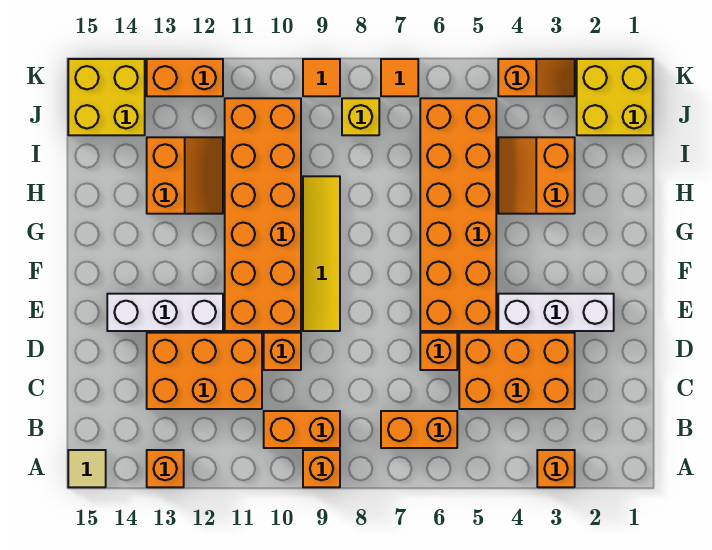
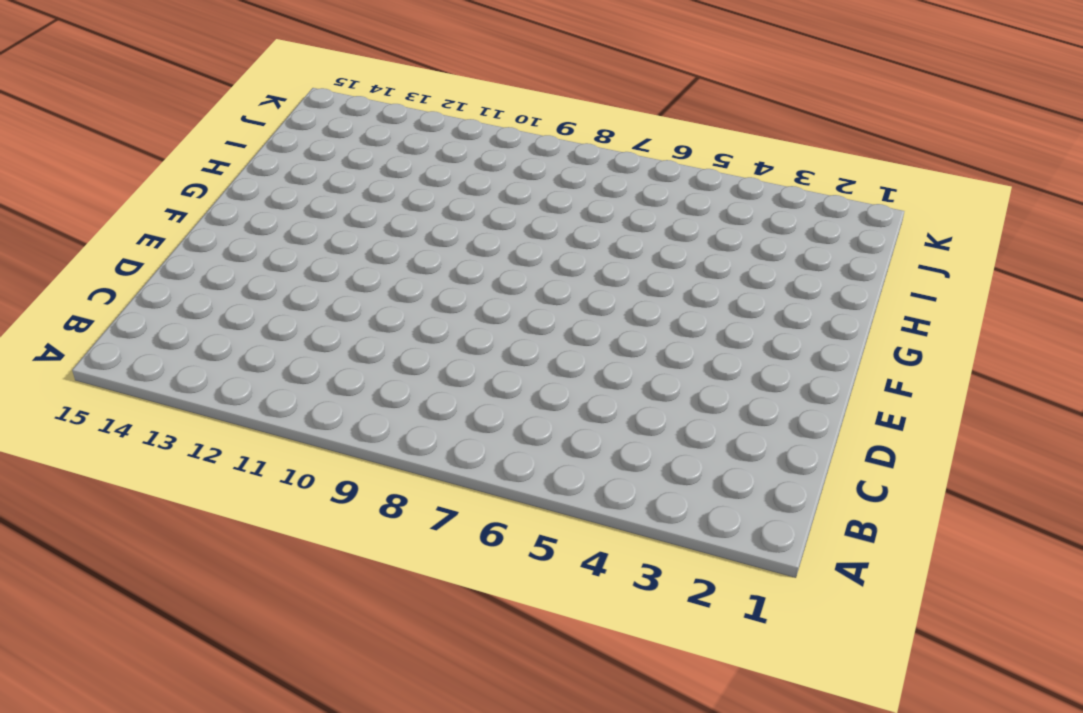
none -> orange 1x1 brick [537,450,575,487]
none -> orange 1x1 brick [303,450,340,487]
none -> orange 1x1 brick [147,450,184,487]

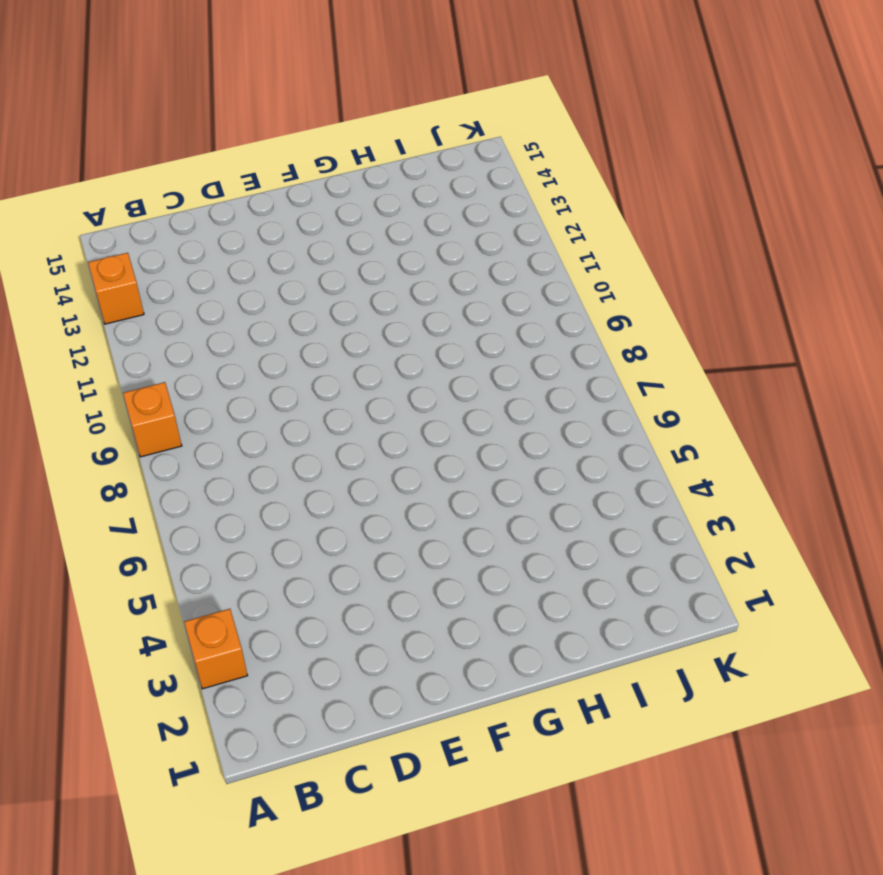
none -> tan 1x1 tile [68,450,106,487]
none -> orange 1x2 brick [381,411,457,448]
none -> orange 1x2 brick [264,411,340,448]

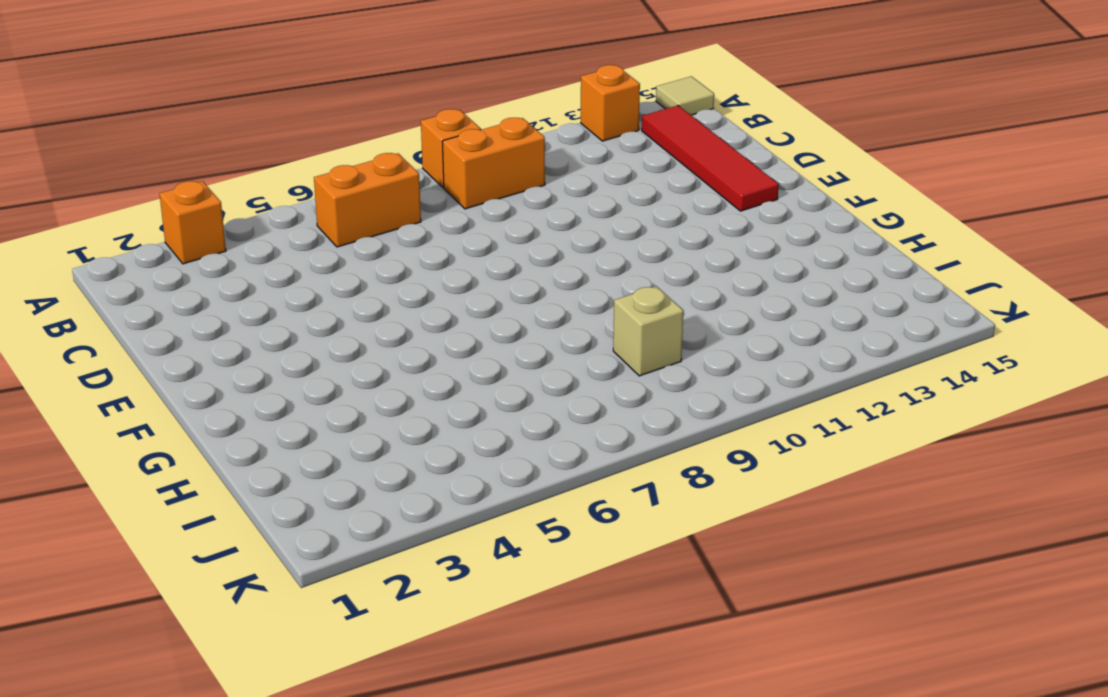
red 1x4 tile [642,106,779,211] -> white 1x3 brick [107,294,223,331]
tan 1x1 brick [613,286,683,376] -> none
none -> orange 2x3 brick [459,333,575,409]
none -> orange 2x3 brick [147,333,262,409]
none -> orange 1x1 brick [420,333,457,370]

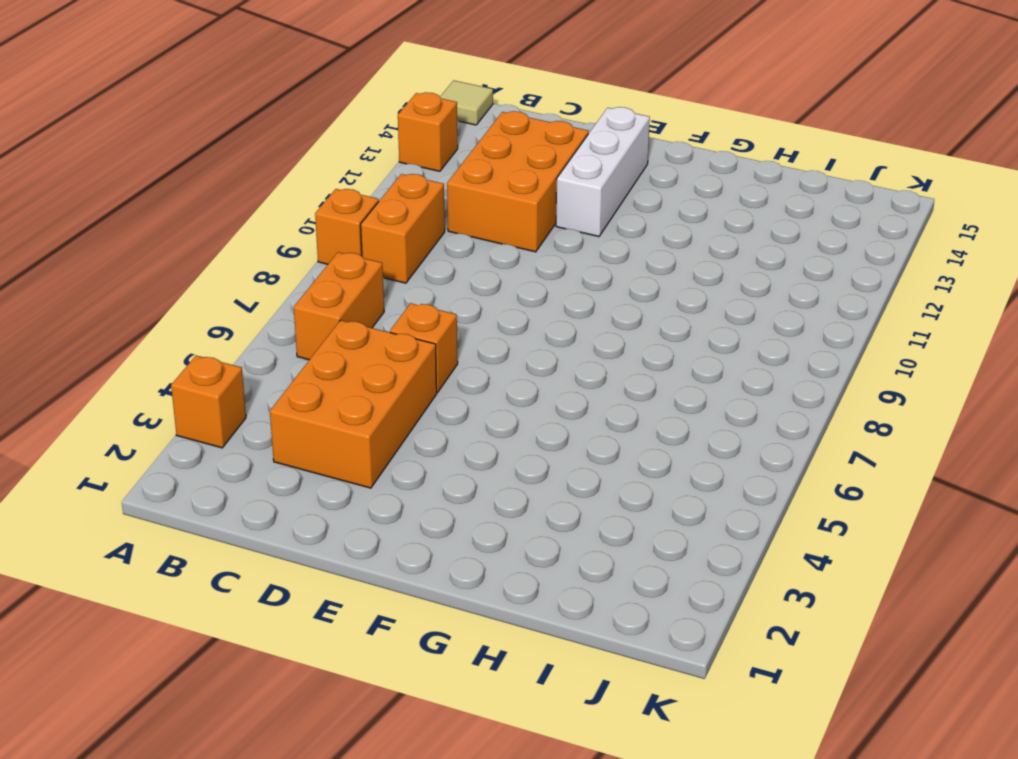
none -> orange 1x1 brick [264,333,301,370]
none -> white 1x3 brick [498,294,614,331]
none -> orange 2x6 brick [420,98,496,331]

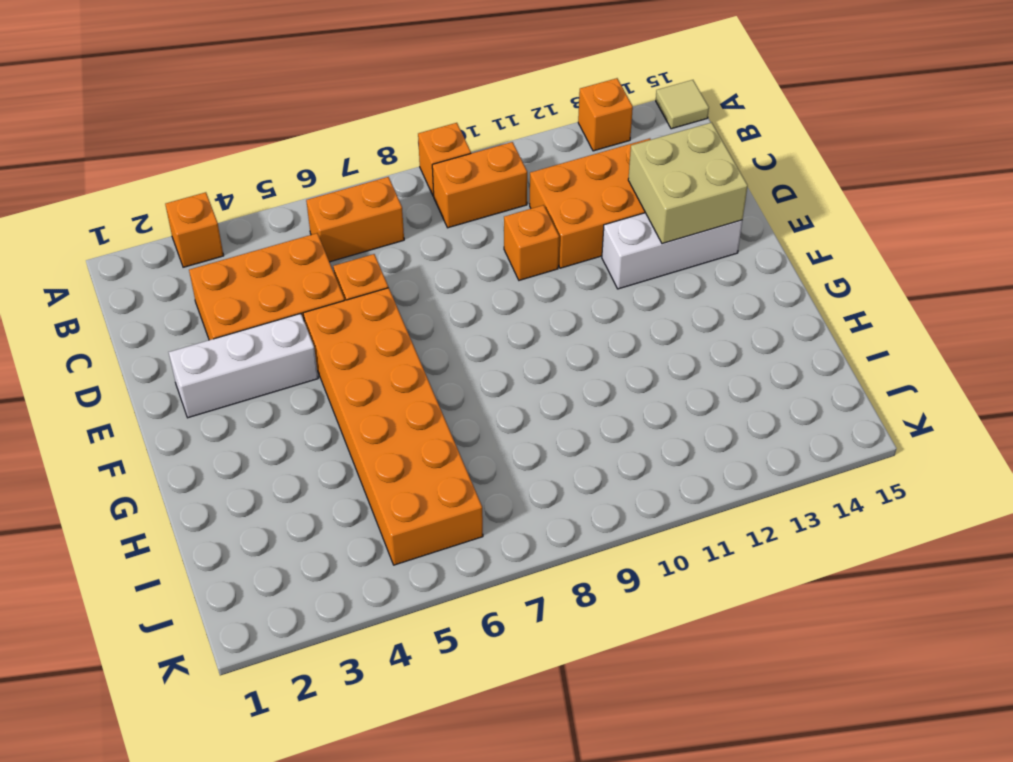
tan 2x2 brick [628,123,748,244] -> none
none -> yellow 1x4 tile [303,176,340,331]
none -> orange 2x6 brick [225,98,301,331]
none -> orange 2x2 slope [498,137,575,214]

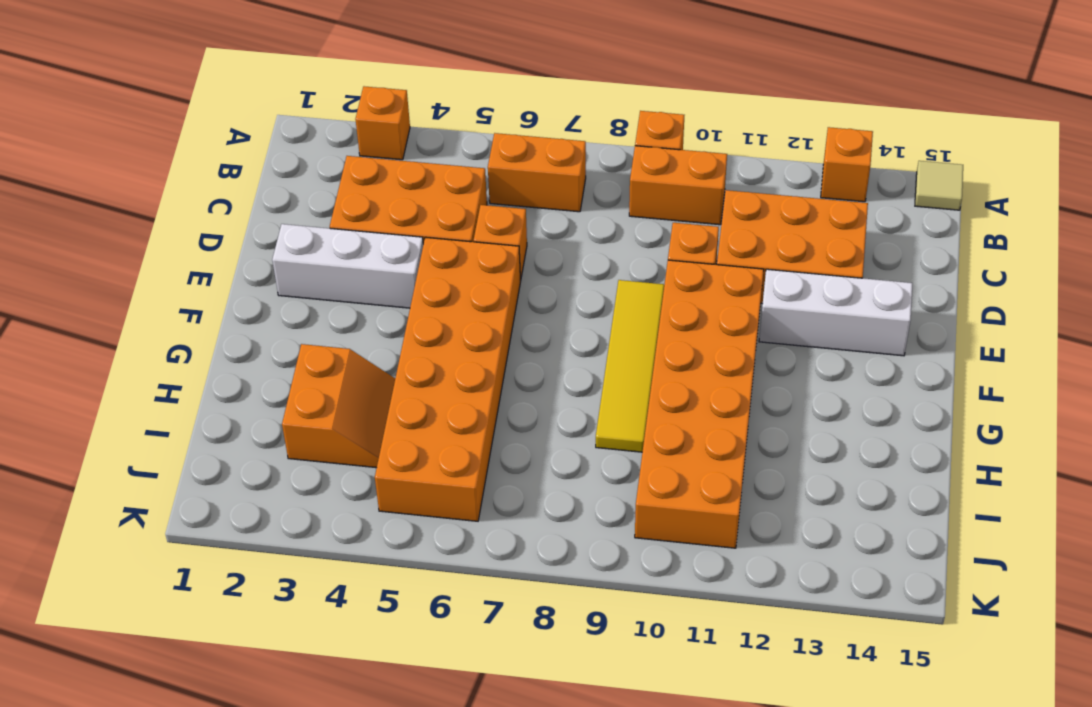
none -> orange 2x2 slope [147,137,223,214]
none -> yellow 2x2 brick [577,59,653,135]
none -> yellow 1x1 brick [342,98,379,135]

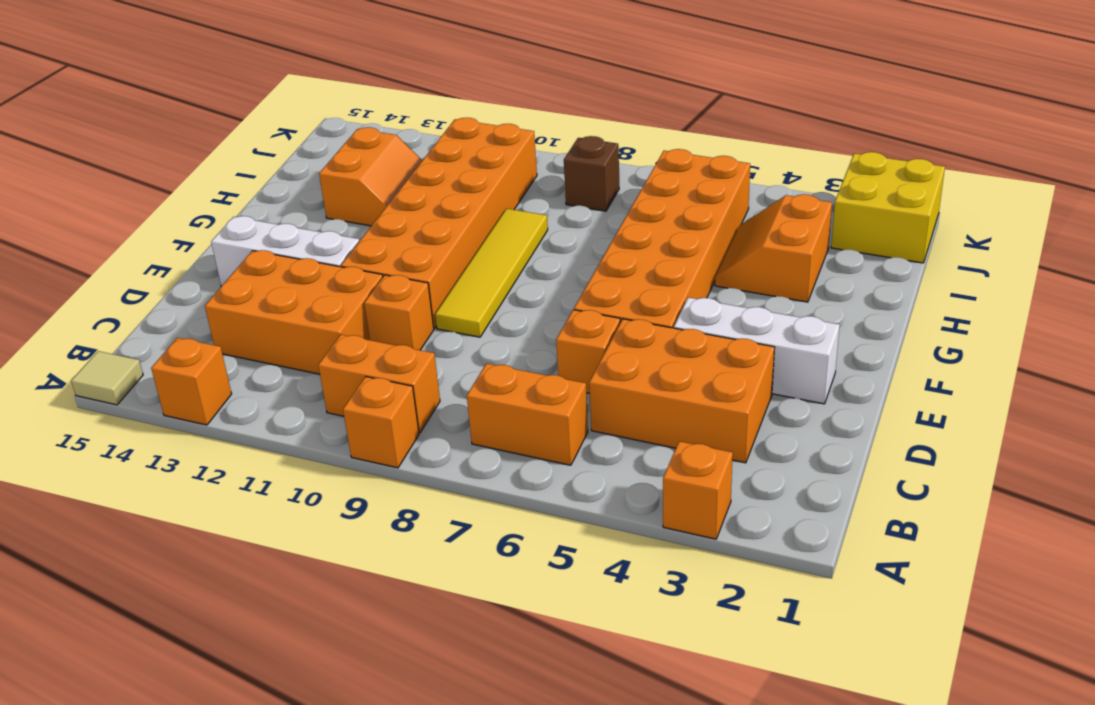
brown 1x1 brick [564,136,619,211] -> yellow 1x1 brick [342,98,379,135]
none -> yellow 2x2 brick [68,59,145,135]
none -> orange 1x2 slope [498,59,575,96]
none -> orange 1x1 tile [381,59,418,96]

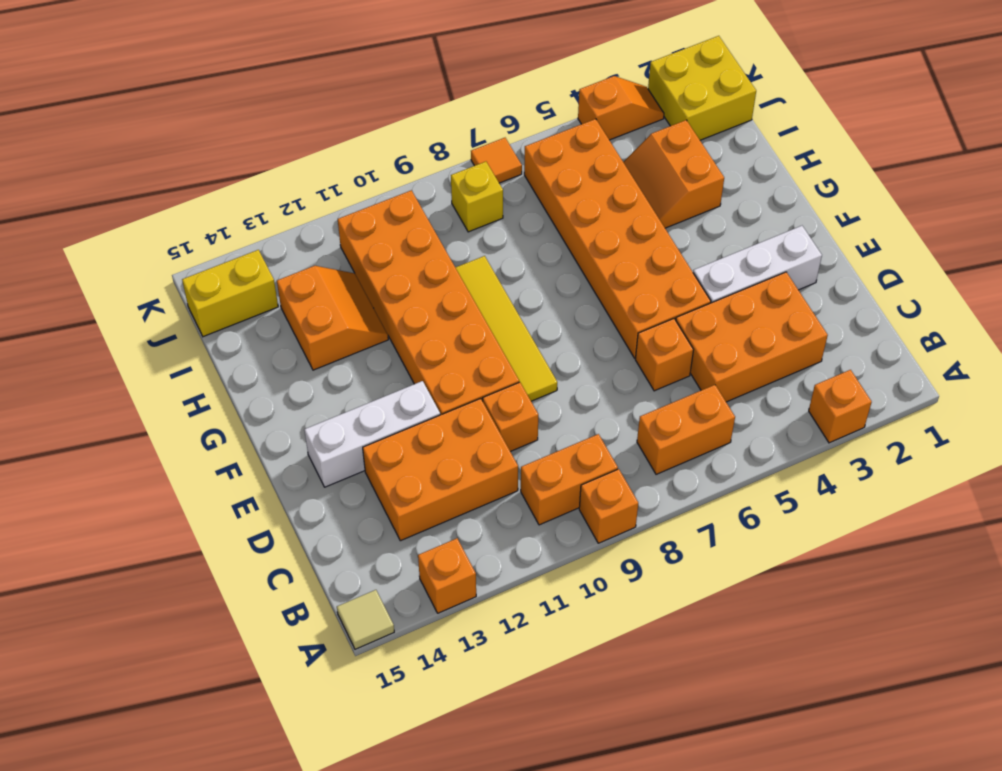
yellow 1x2 brick [182,250,278,337] -> yellow 2x2 brick [68,59,145,135]
none -> orange 1x1 tile [303,59,340,96]
none -> orange 1x2 brick [147,59,223,96]

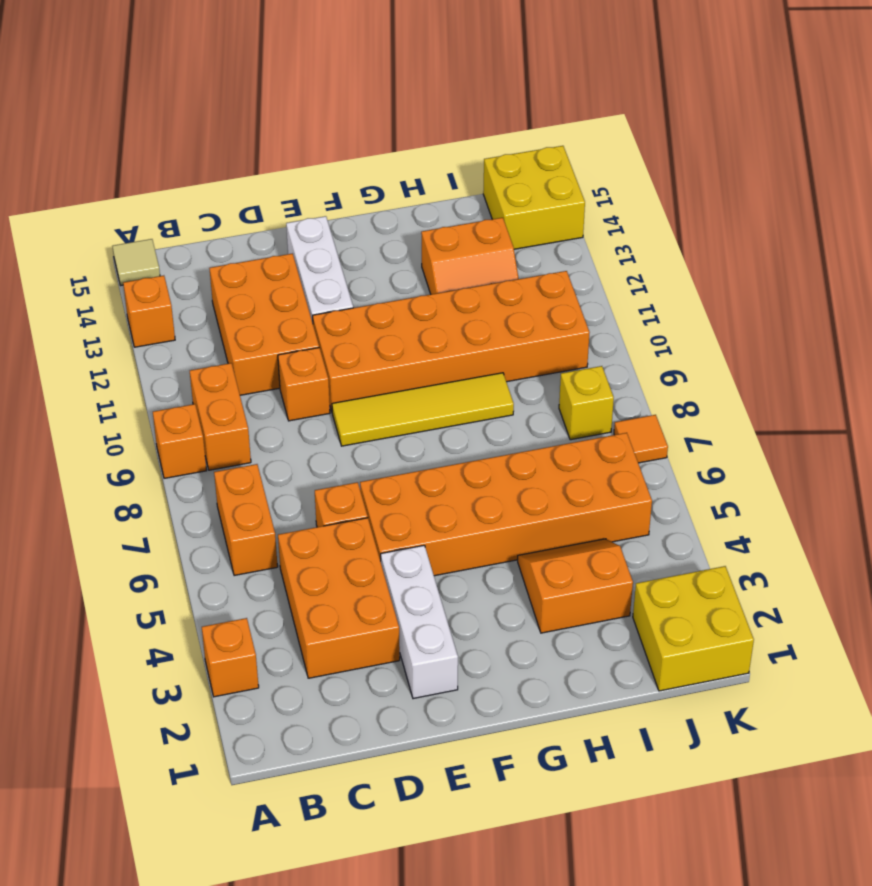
none -> orange 1x2 slope [498,59,575,96]
none -> orange 1x1 tile [303,59,340,96]
none -> orange 1x2 brick [147,59,223,96]

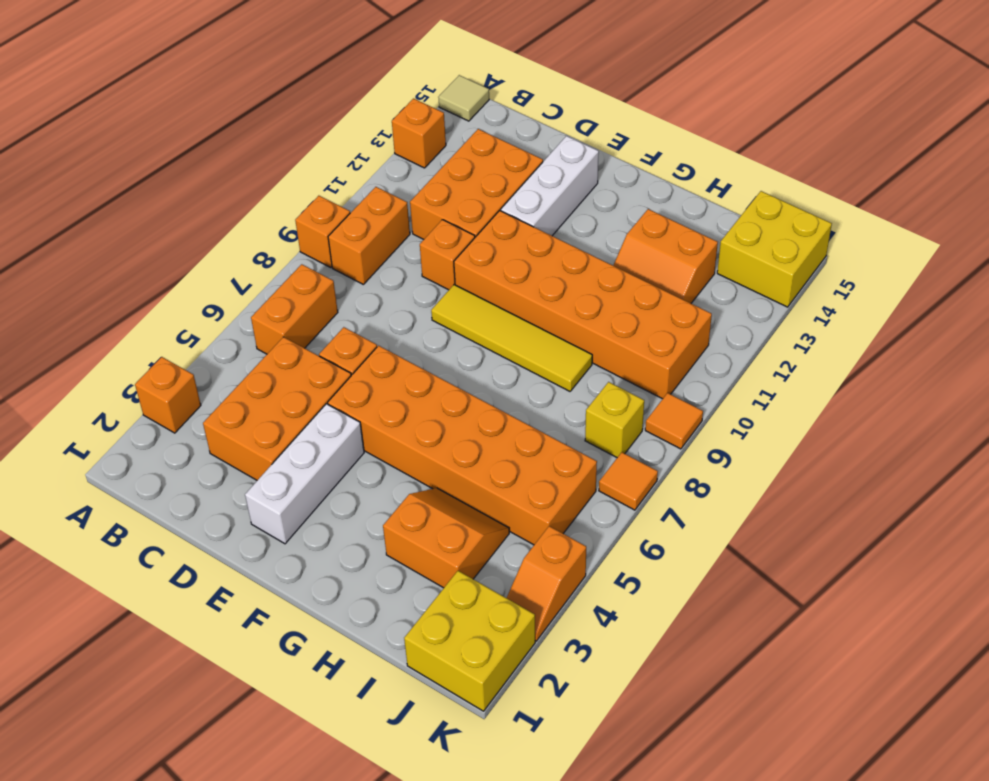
none -> orange 1x2 brick [147,59,223,96]

